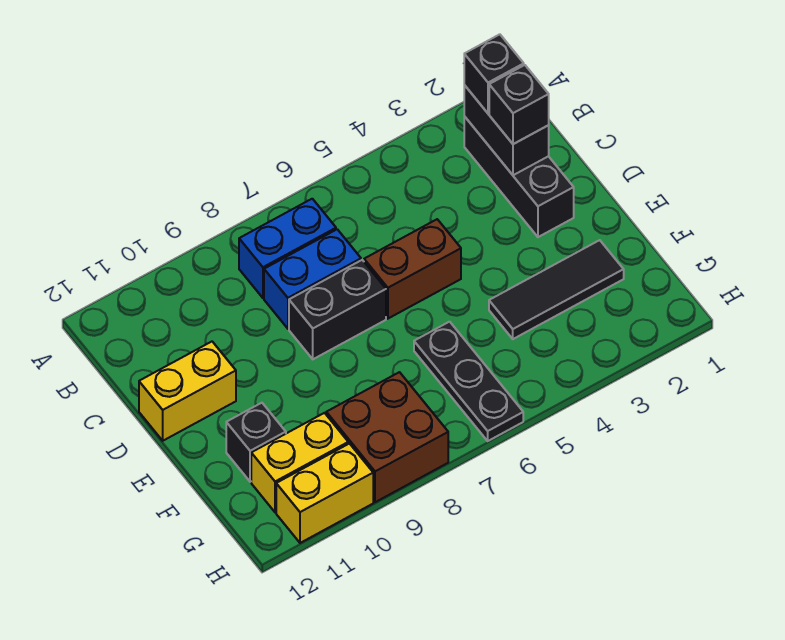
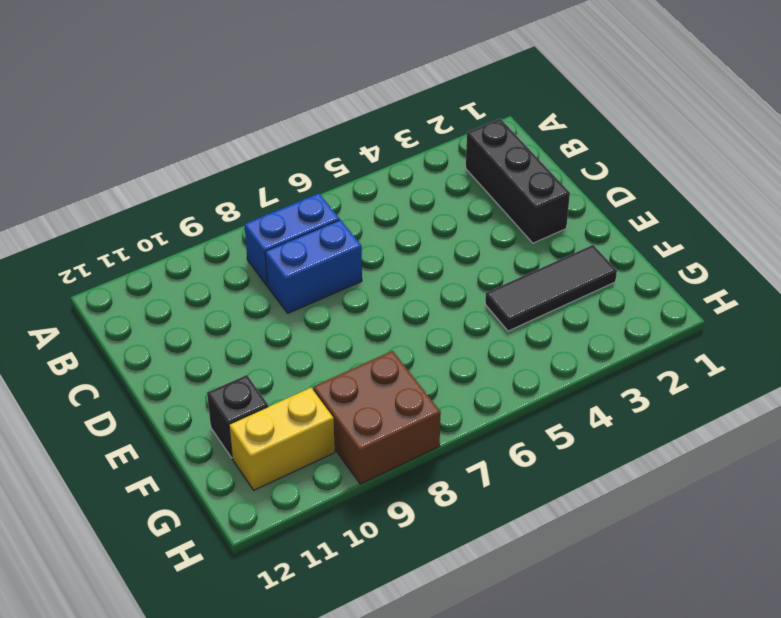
none -> brown 1x2 brick [364,219,461,319]
none -> black 1x2 brick [289,260,386,359]
none -> yellow 1x2 brick [139,342,236,441]

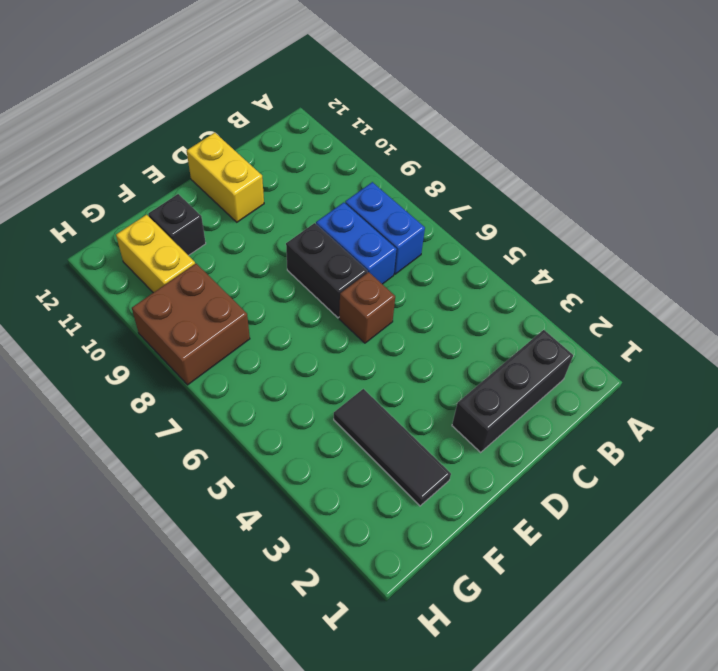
brown 1x1 brick [339,272,395,343] -> brown 1x2 brick [364,219,461,319]
none -> black 1x3 plate [414,322,523,441]
none -> yellow 1x2 brick [276,444,373,543]
none -> black 1x2 brick [464,85,549,175]

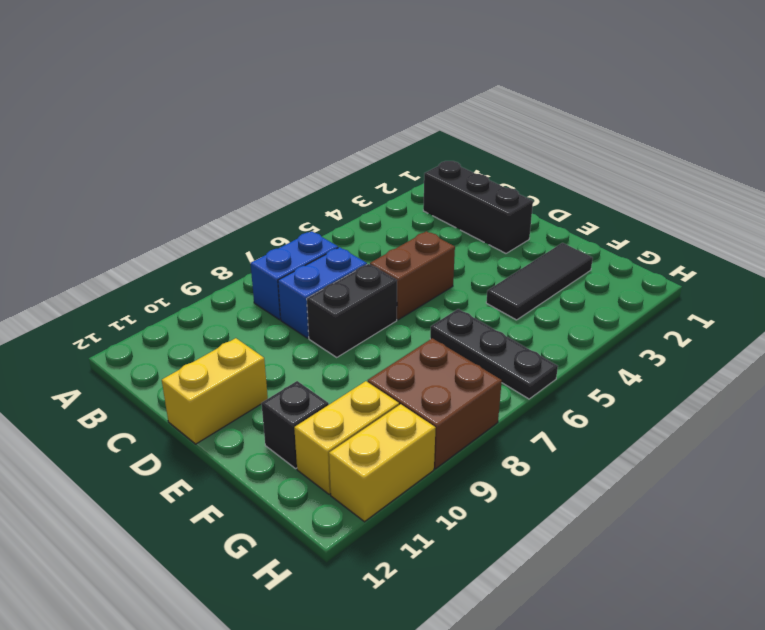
none -> black 1x2 brick [464,85,549,175]
none -> black 1x1 brick [464,34,524,113]
none -> black 1x1 brick [489,65,549,144]

